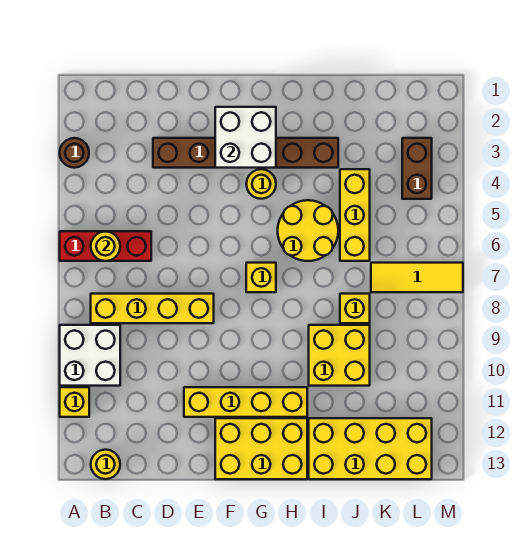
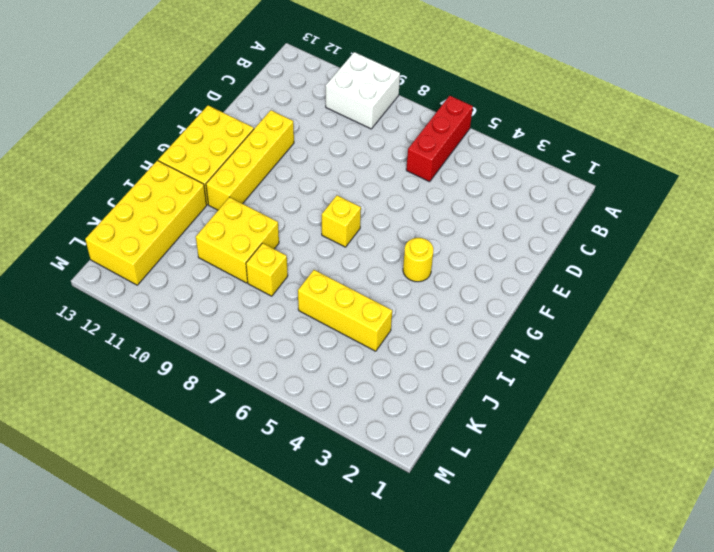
none -> brown 1x1 round brick [60,138,89,168]
none -> yellow 1x1 brick [60,387,89,417]
none -> yellow 1x4 brick [91,294,214,323]

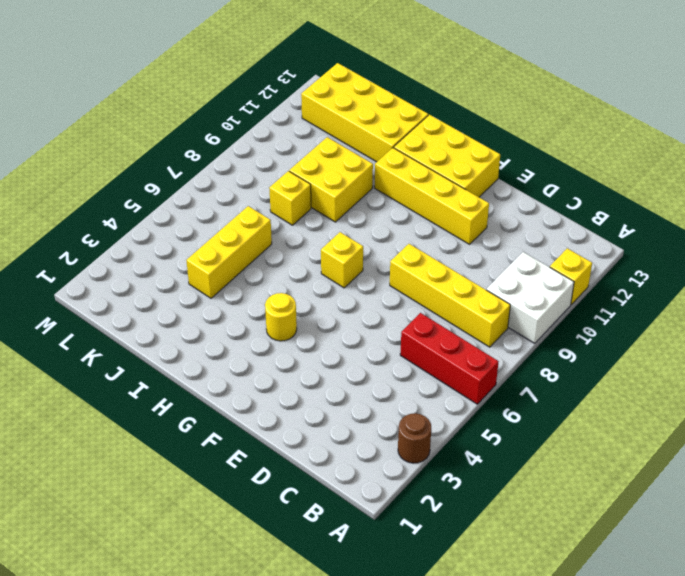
none -> yellow 1x1 round brick [91,450,120,479]
none -> brown 1x6 brick [153,138,338,168]
none -> yellow 2x2 round brick [278,200,338,261]

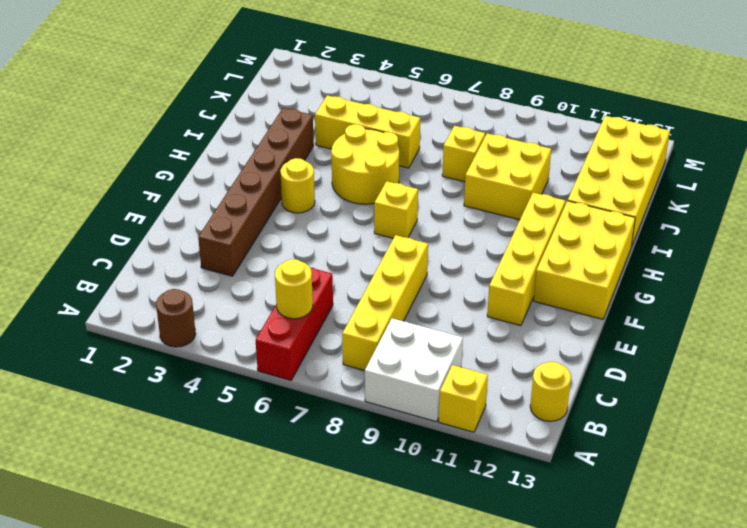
none -> yellow 1x3 tile [371,263,463,292]
none -> brown 1x2 brick [402,138,432,199]
none -> white 2x2 brick [215,107,276,168]

